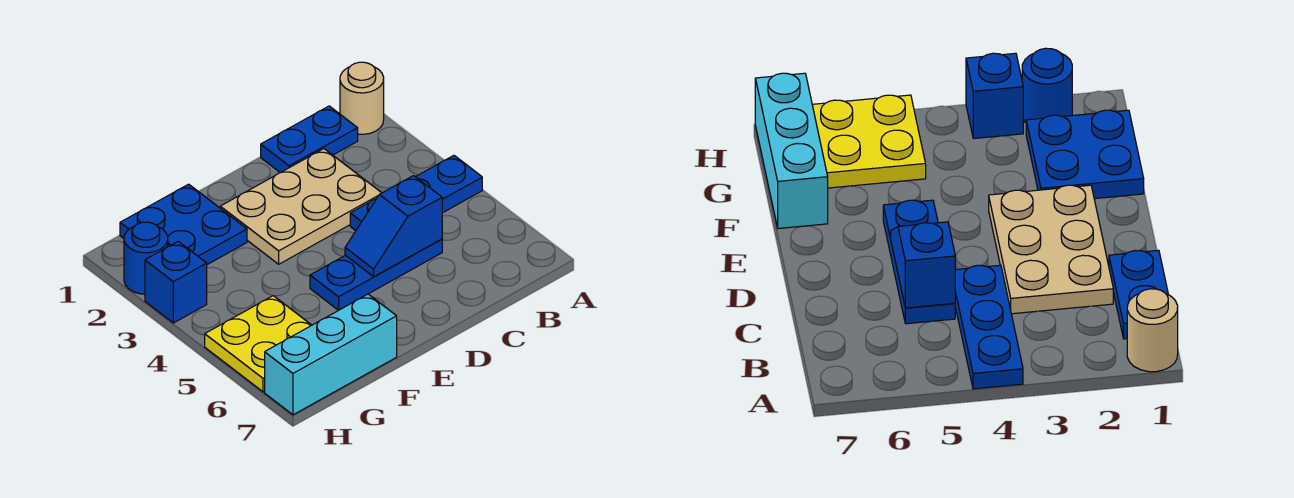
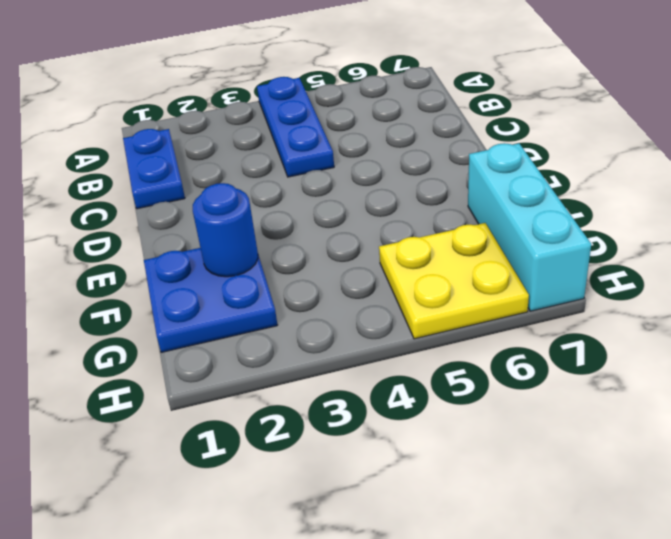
blue 1x1 round brick [193,183,258,277] -> blue 1x1 round brick moved to [124,222,168,294]
none -> tan 1x1 round brick [340,62,384,134]
none -> tan 2x3 plate [220,149,381,264]

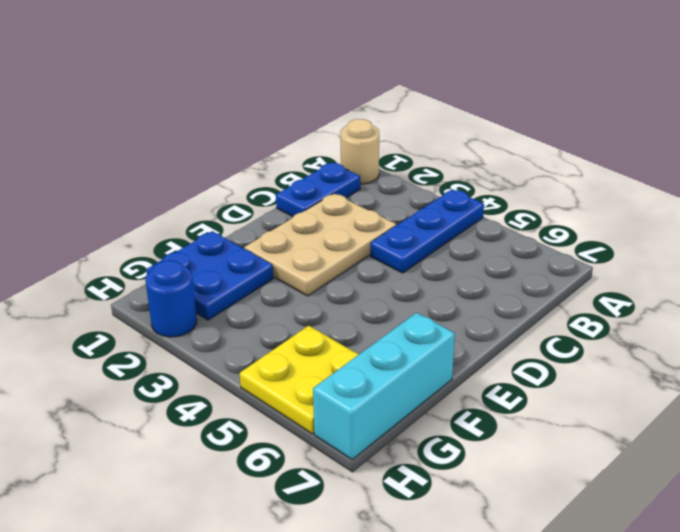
none -> blue 1x3 plate [310,239,442,310]
none -> blue 1x1 brick [145,241,207,323]

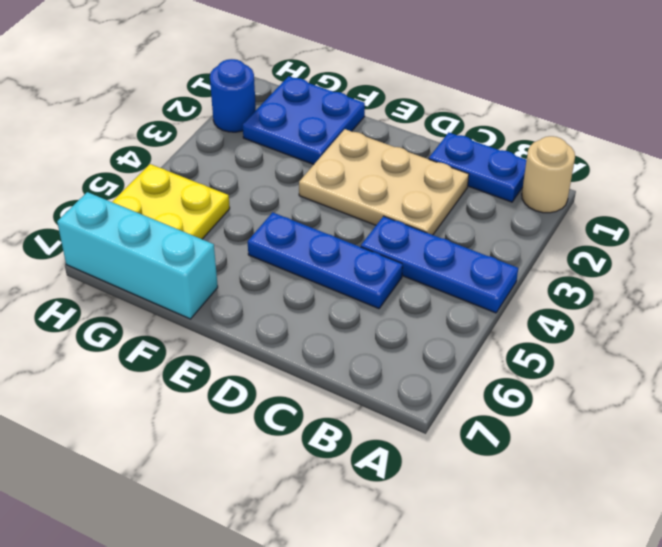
none -> blue 1x1 brick [145,241,207,323]
none -> blue 1x2 slope [345,176,442,277]

